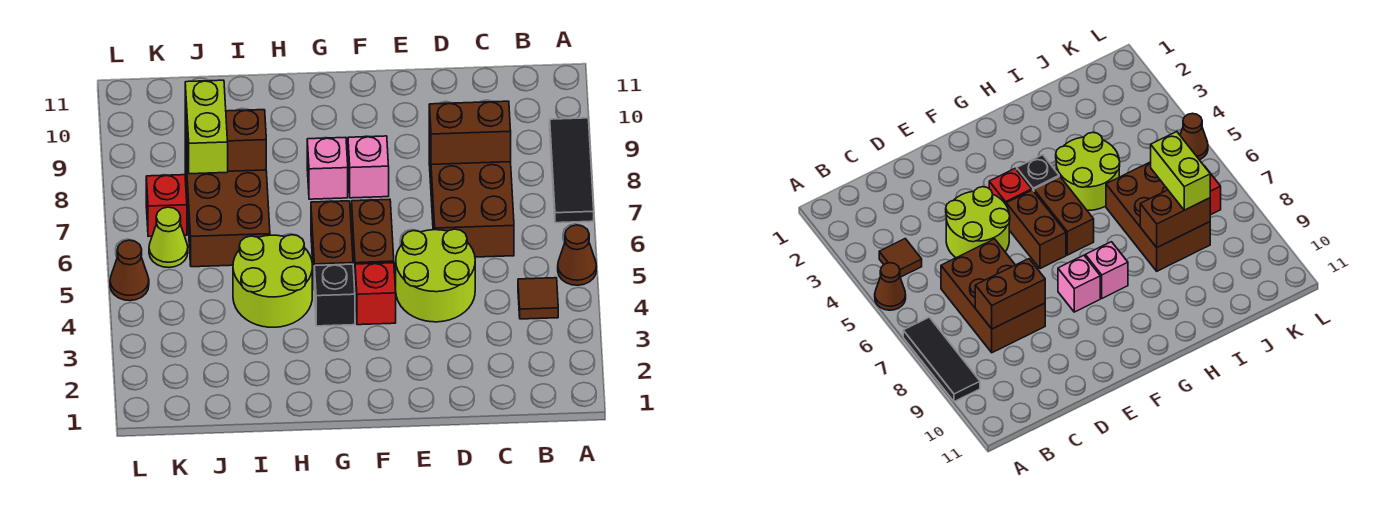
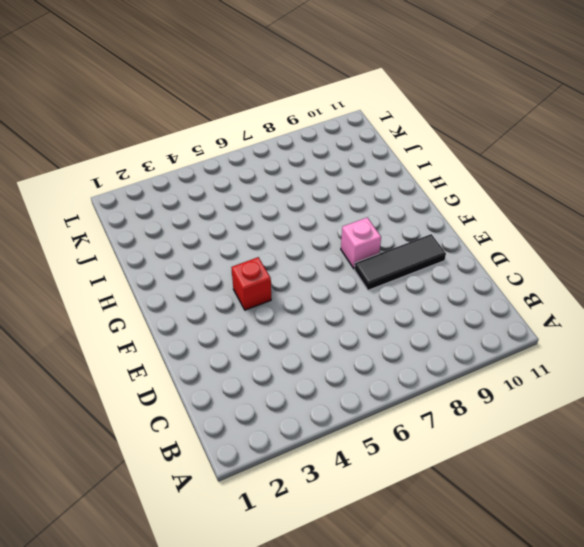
black 1x3 tile [354,234,446,290] -> black 1x3 tile moved to [550,118,594,223]
none -> brown 1x1 cone [558,225,596,285]
none -> brown 1x1 tile [518,278,558,319]
none -> brown 2x3 brick [429,135,514,257]

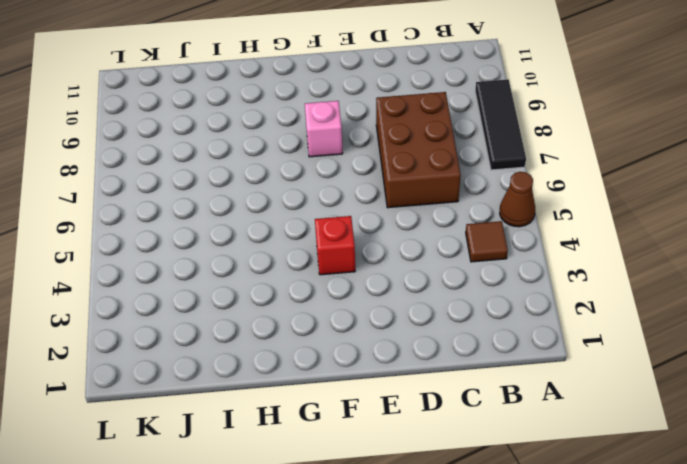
none -> lime 2x2 round brick [396,229,475,322]
none -> brown 1x2 brick [352,199,394,283]
none -> black 1x1 brick [314,264,355,326]

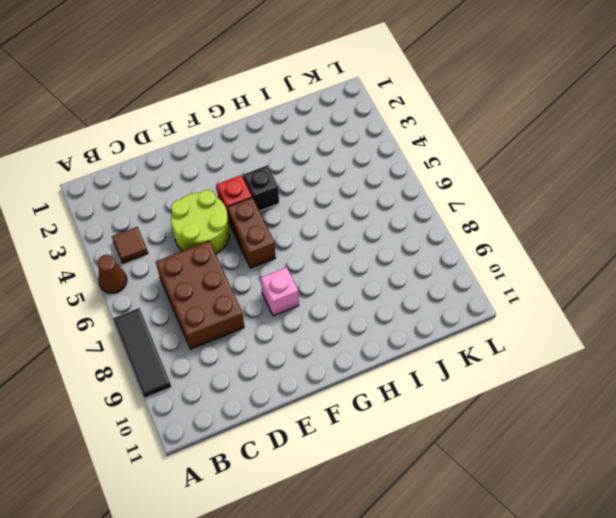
none -> brown 1x2 brick [311,201,353,278]
none -> pink 1x1 brick [307,137,348,199]
none -> lime 2x2 round brick [233,235,312,327]

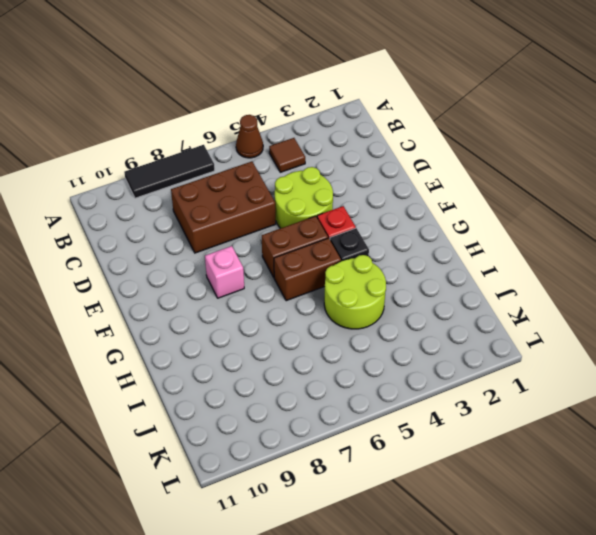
none -> pink 1x1 brick [307,137,348,199]
none -> brown 2x3 brick [185,146,270,267]
none -> lime 1x1 cone [149,207,188,267]

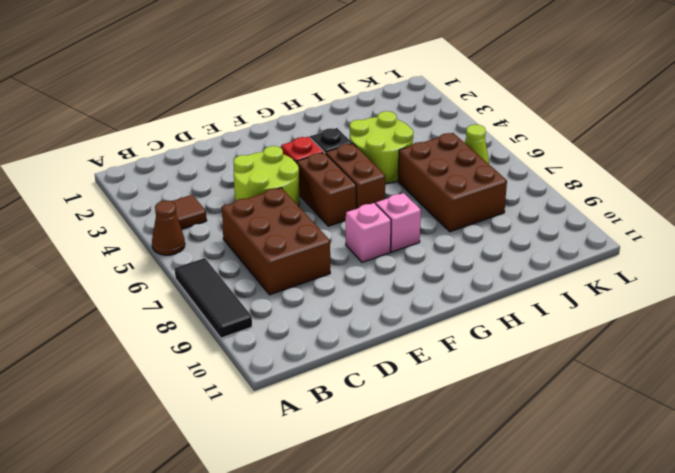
none -> red 1x1 brick [146,175,187,236]
none -> brown 1x1 cone [110,240,149,301]
none -> brown 1x2 brick [429,101,511,164]

